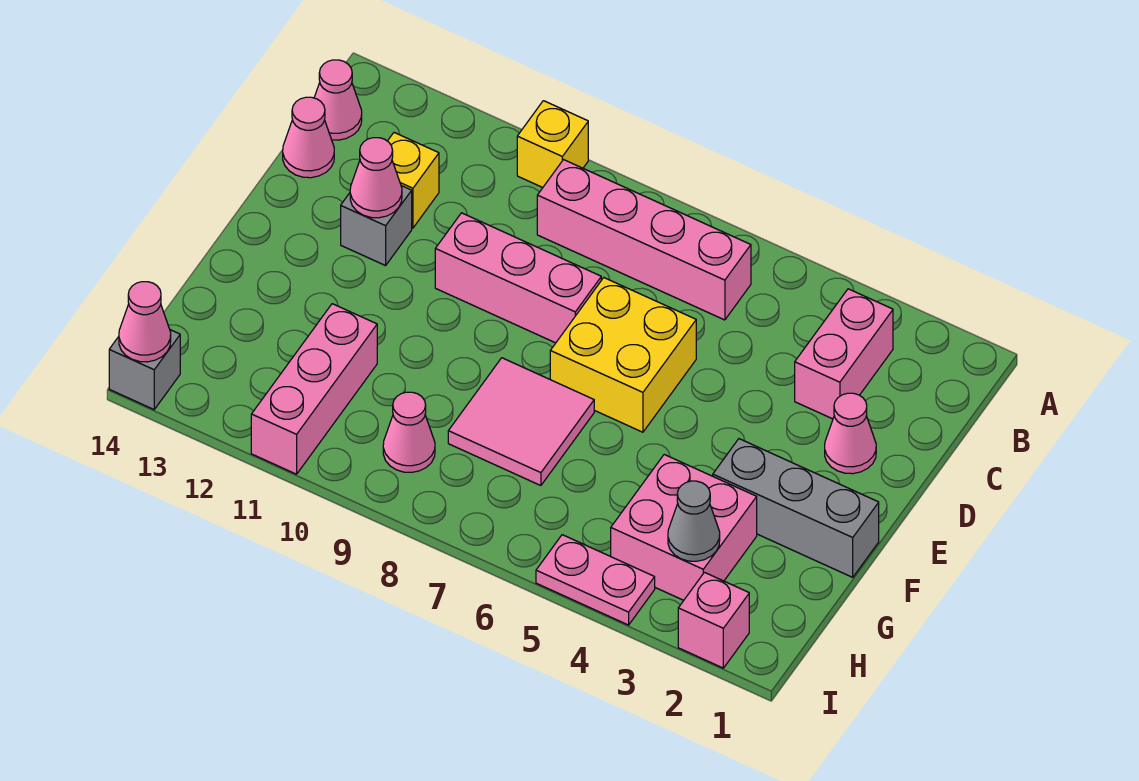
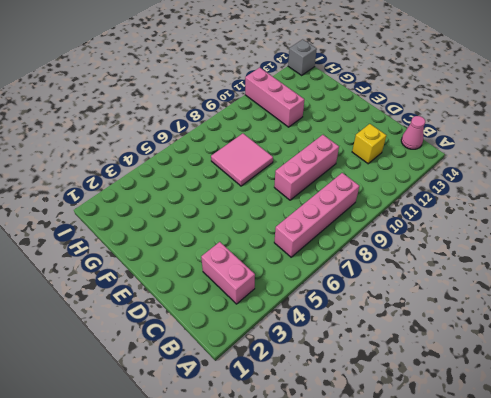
none -> yellow 1x1 brick [517,101,588,187]
none -> pink 1x1 cone [283,97,334,178]
none -> pink 1x1 cone [825,393,876,474]

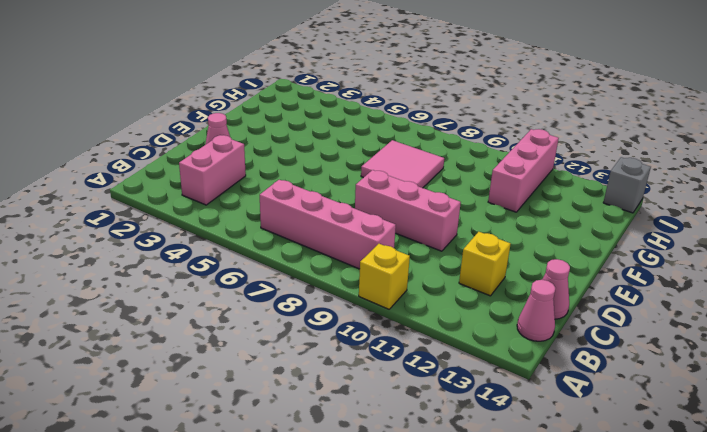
none -> yellow 2x2 brick [550,278,696,432]
none -> grey 1x1 brick [341,186,412,266]
none -> grey 1x3 brick [713,439,879,577]

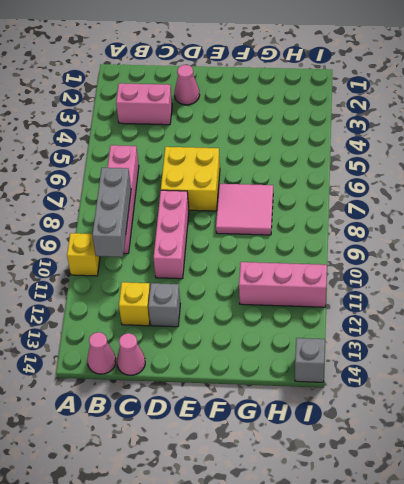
grey 1x3 brick [92,168,131,257] -> grey 1x3 brick moved to [713,439,879,577]
none -> pink 2x2 brick [611,455,757,600]
none -> pink 1x1 cone [383,392,435,472]
none -> pink 1x1 brick [678,572,749,668]

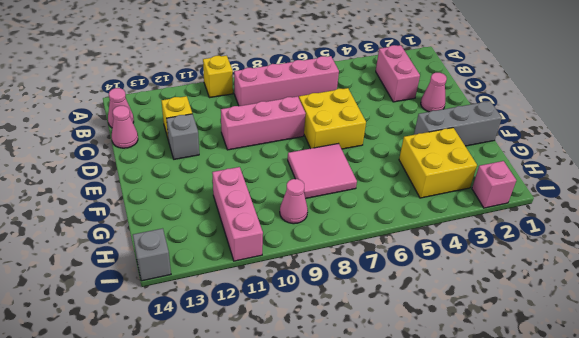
yellow 2x2 brick [399,128,477,198] -> pink 2x2 brick [611,455,757,600]
none -> pink 1x2 plate [536,535,655,625]
none -> pink 1x1 cone [350,138,402,218]
none -> grey 1x1 cone [668,481,720,561]

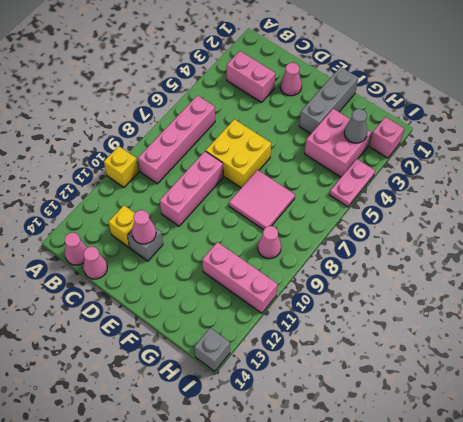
none -> pink 1x1 cone [119,282,171,362]

